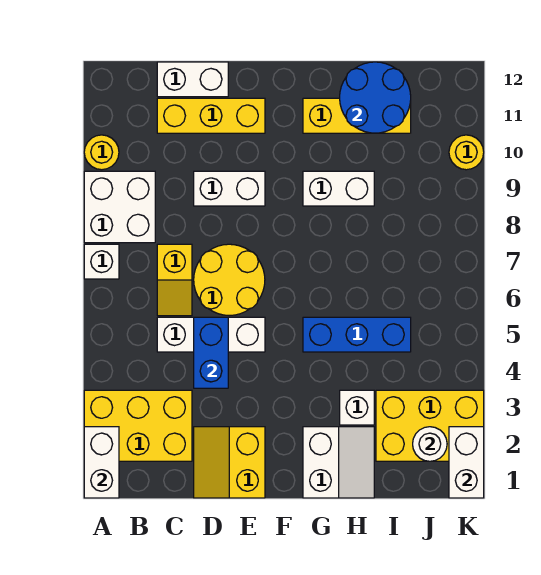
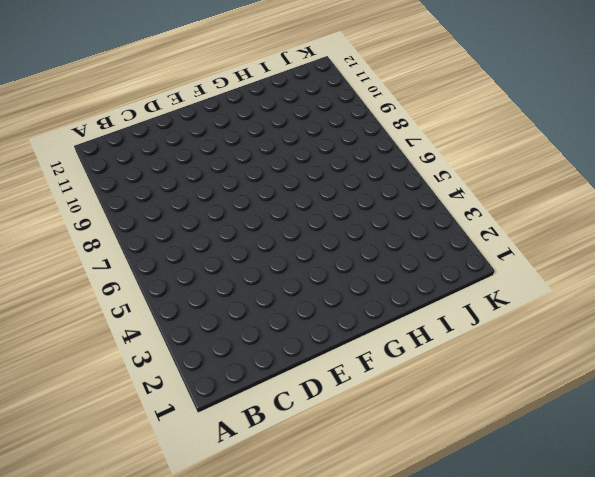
none -> yellow 2x3 brick [84,390,192,461]
none -> white 1x1 brick [84,244,119,279]
none -> white 2x2 brick [84,171,155,243]

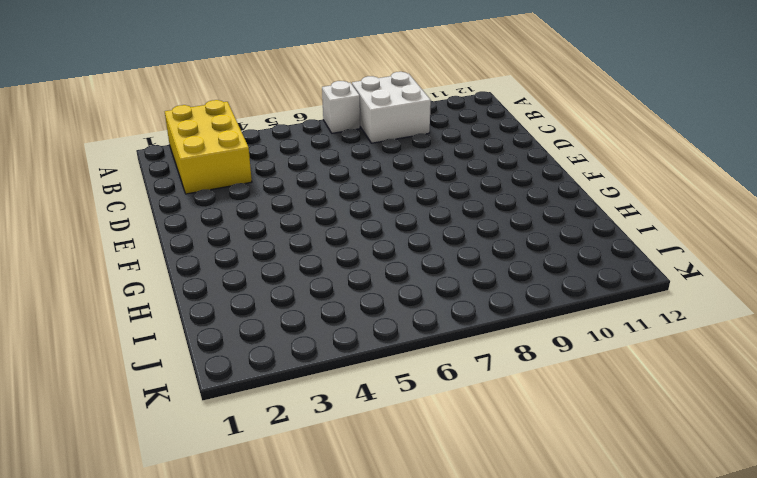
none -> yellow 1x1 round brick [84,135,119,170]
none -> white 1x3 brick [157,317,265,352]
none -> yellow 1x2 slope [157,244,192,316]

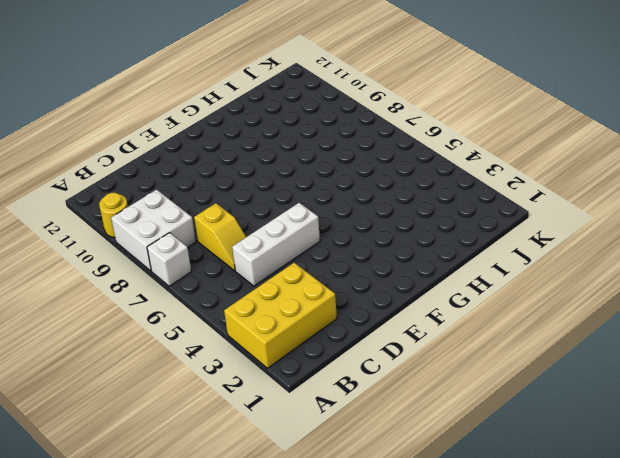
none -> yellow 1x3 brick [157,98,265,133]
none -> white 1x2 brick [157,62,228,97]
none -> yellow 2x2 slope [194,427,265,498]

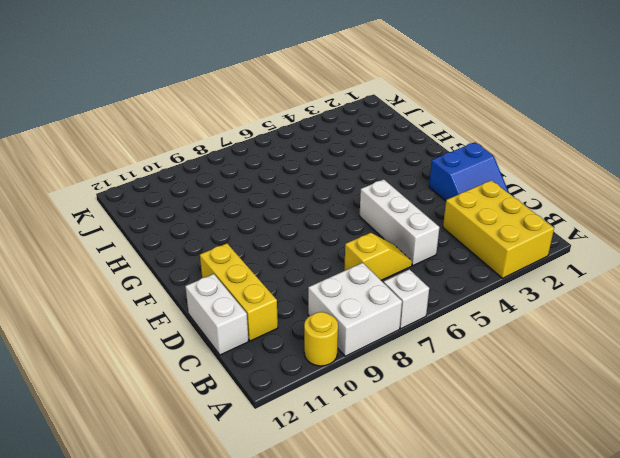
blue 2x2 slope [429,142,509,201] -> yellow 2x2 slope [194,427,265,498]
none -> yellow 2x2 round brick [194,244,265,316]
none -> white 1x2 brick [194,171,265,206]
none -> white 2x2 slope [303,427,374,498]

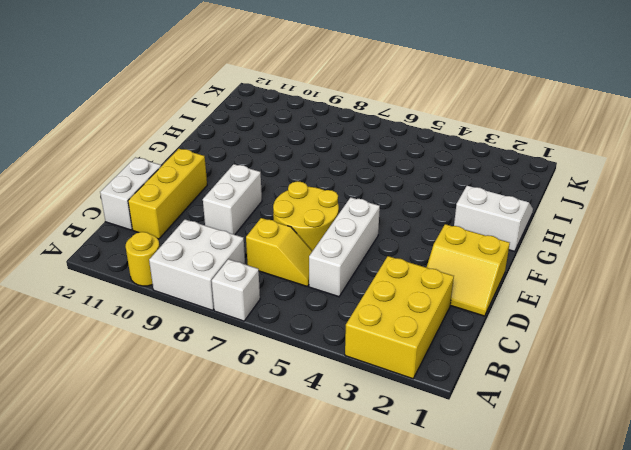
none -> blue 1x3 brick [303,317,411,352]
none -> white 1x2 brick [303,171,374,206]
none -> yellow 1x3 brick [303,98,411,133]

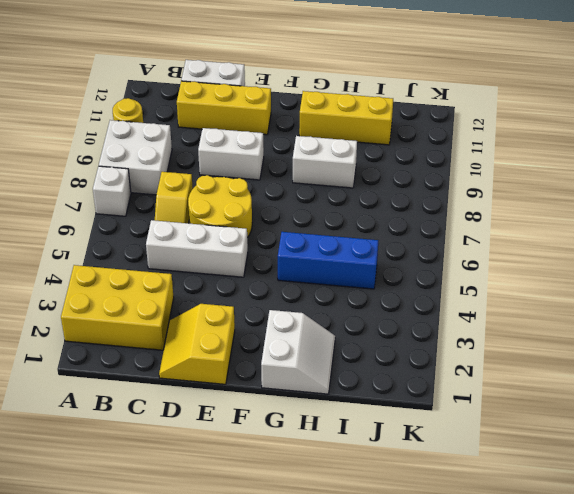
none -> white 1x1 brick [340,390,374,425]
none -> yellow 2x3 brick [376,390,484,461]
none -> yellow 1x1 round brick [449,135,484,170]

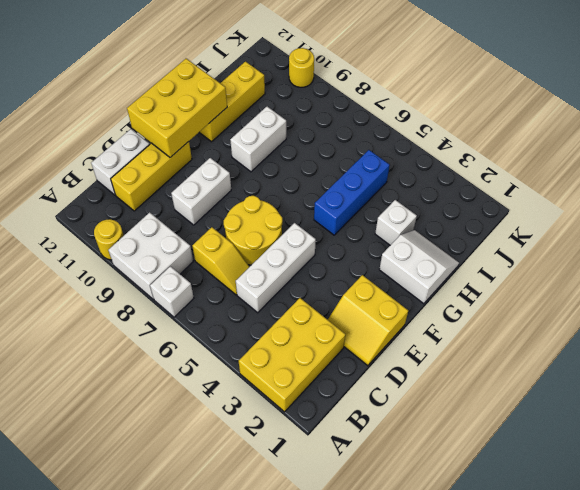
yellow 2x3 brick [127,59,227,158] -> yellow 2x3 brick moved to [376,390,484,461]
none -> white 1x2 brick [84,427,119,498]
none -> blue 1x2 brick [194,317,228,388]
none -> blue 2x2 round brick [340,62,411,133]

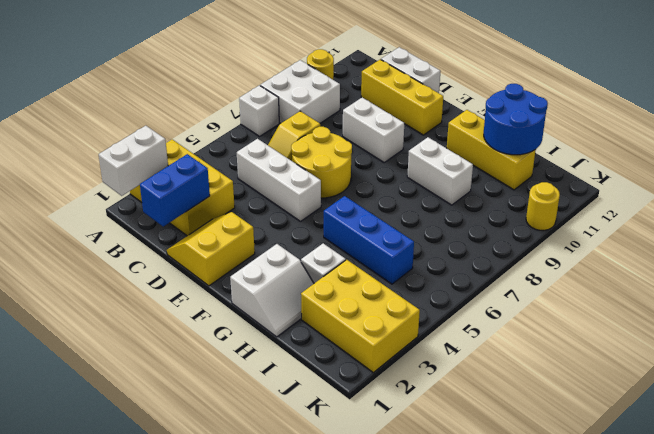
blue 1x2 brick [140,154,210,227] -> blue 1x2 brick moved to [194,317,228,388]
none -> white 1x1 round brick [413,427,447,461]
none -> white 1x2 brick [449,427,484,498]

